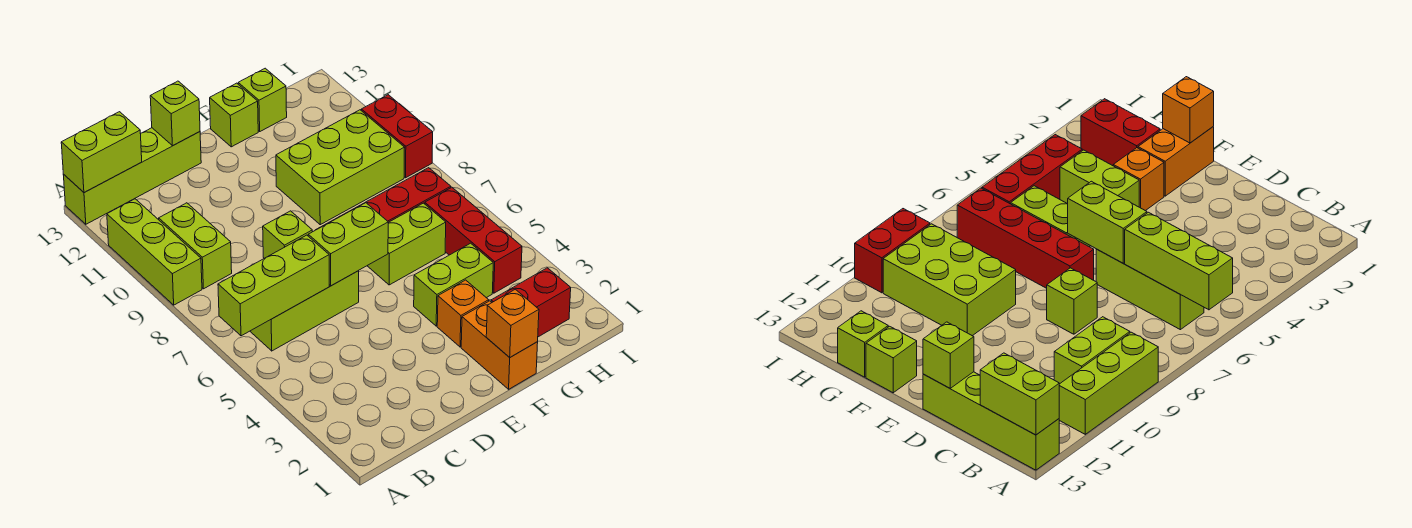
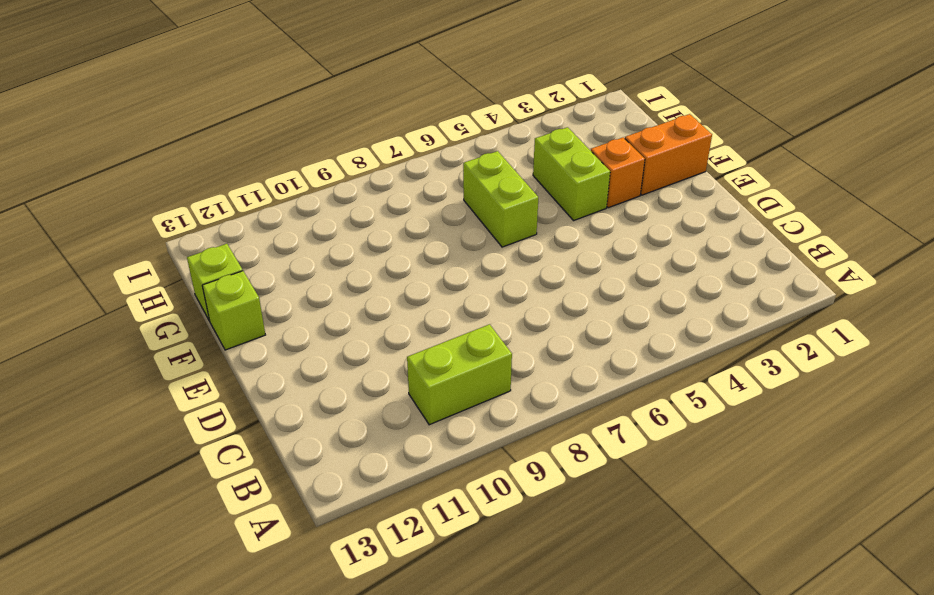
none -> lime 1x3 brick [107,199,202,305]
none -> lime 1x4 brick [63,128,201,224]
none -> lime 1x3 brick [250,271,359,351]

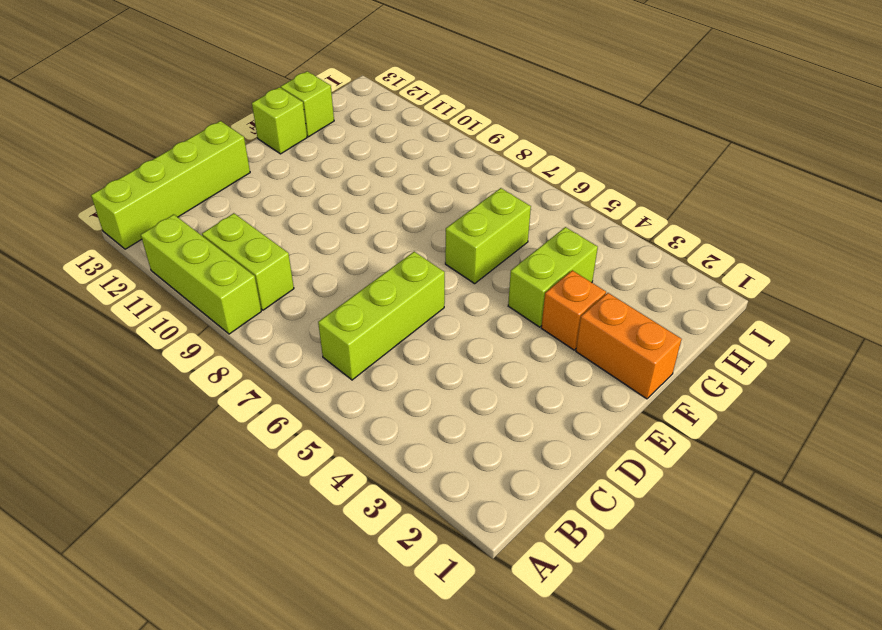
none -> lime 1x1 brick [263,211,312,258]
none -> red 1x4 brick [316,168,451,230]
none -> lime 2x3 brick [276,110,405,225]

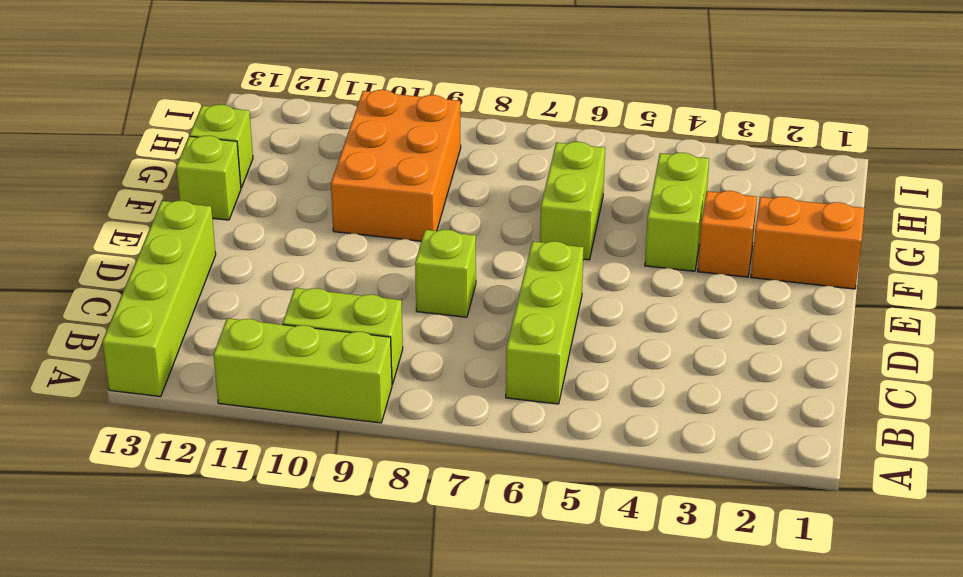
orange 2x3 brick [331,90,461,241] -> lime 2x3 brick [276,110,405,225]
none -> red 1x4 brick [316,168,451,230]
none -> red 1x2 brick [491,268,571,337]
none -> red 1x3 brick [425,187,522,293]

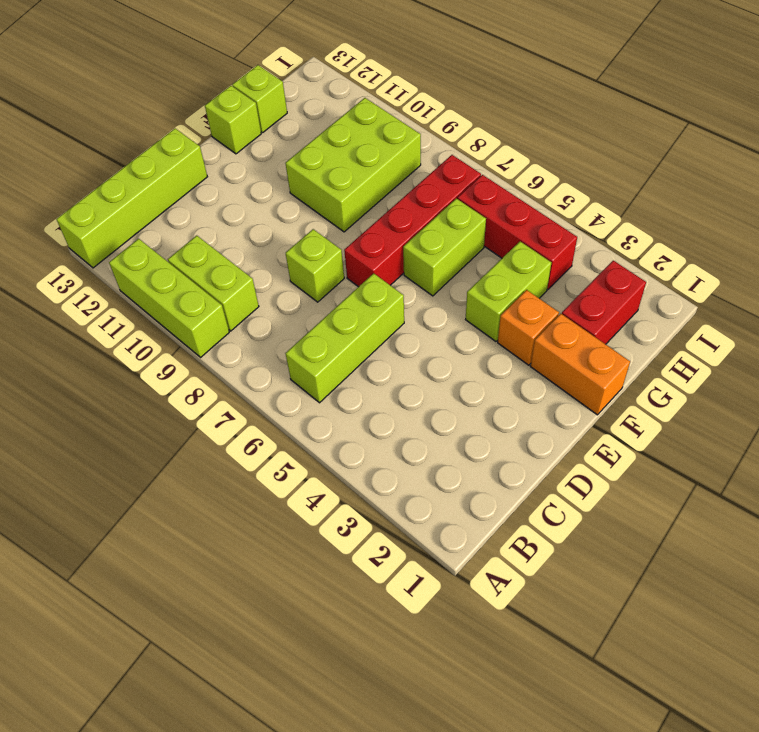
none -> red 1x2 brick [361,95,433,178]
none -> lime 1x3 brick [218,235,329,336]
none -> lime 1x2 brick [61,112,142,193]

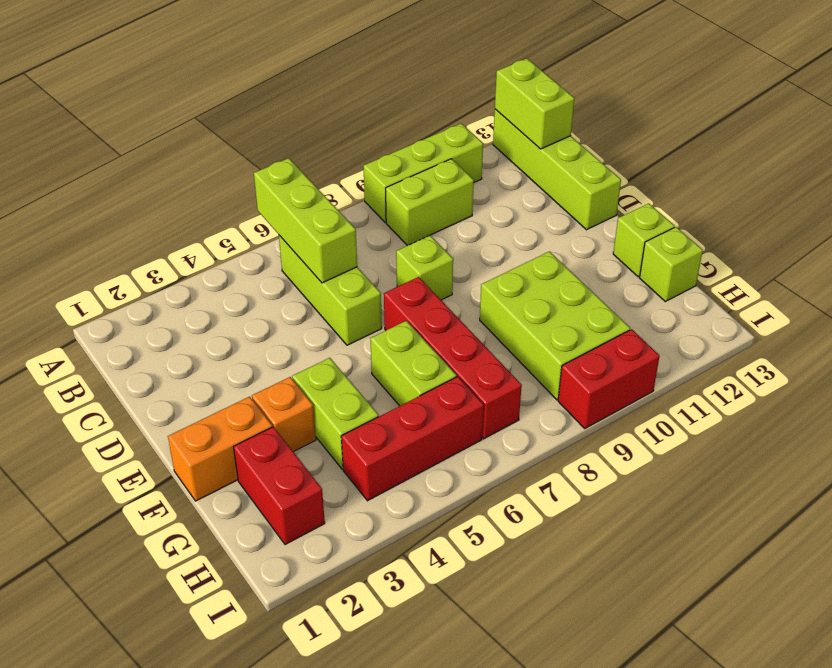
none -> lime 1x2 brick [308,203,388,286]
none -> lime 1x1 brick [150,81,200,146]
none -> orange 1x1 brick [486,289,539,357]

